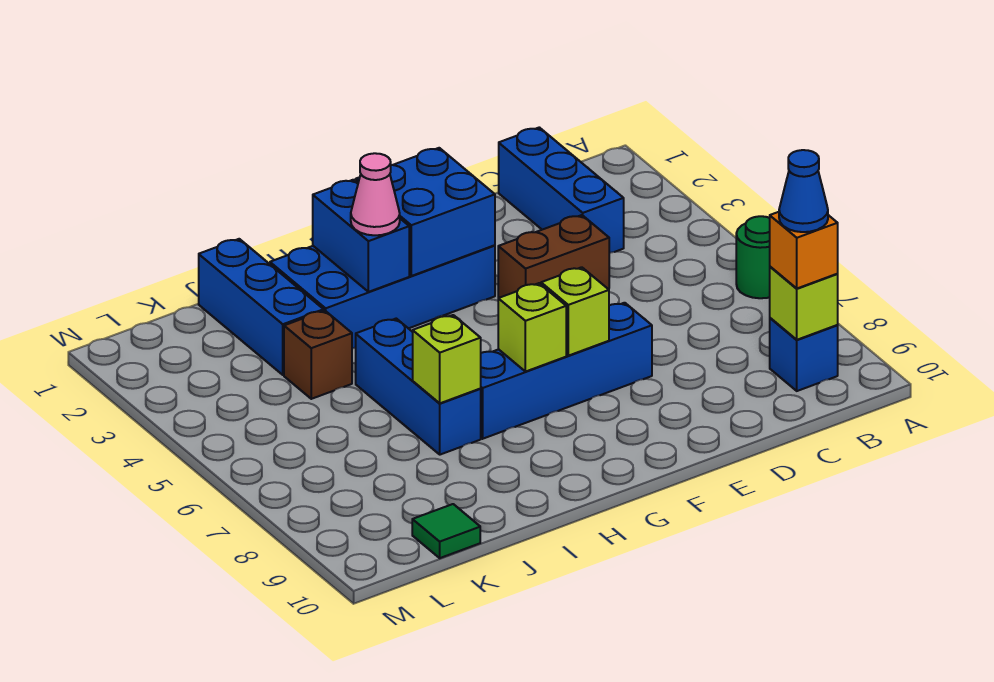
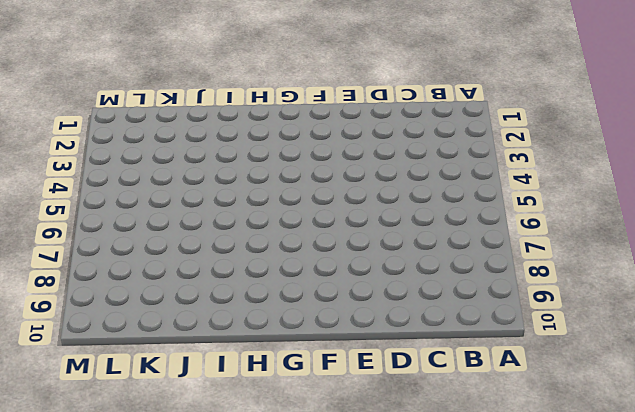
none -> green 1x1 round brick [736,216,770,298]
none -> blue 1x1 brick [770,318,838,391]
none -> blue 1x3 brick [499,127,624,253]

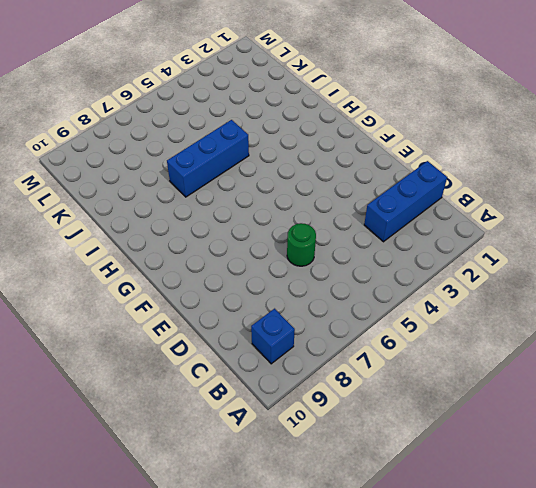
green 1x1 round brick [287,223,316,266] -> green 1x1 round brick moved to [736,216,770,298]
none -> brown 1x2 brick [498,215,609,298]
none -> blue 1x4 brick [480,303,652,439]
none -> blue 2x4 brick [270,245,495,349]

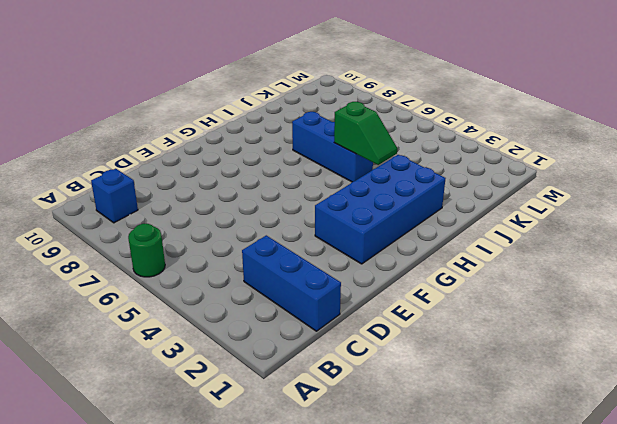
green 1x2 slope [334,102,397,165] -> none
none -> brown 1x2 brick [498,215,609,298]
none -> blue 1x4 brick [480,303,652,439]
none -> blue 1x3 brick [199,239,324,375]

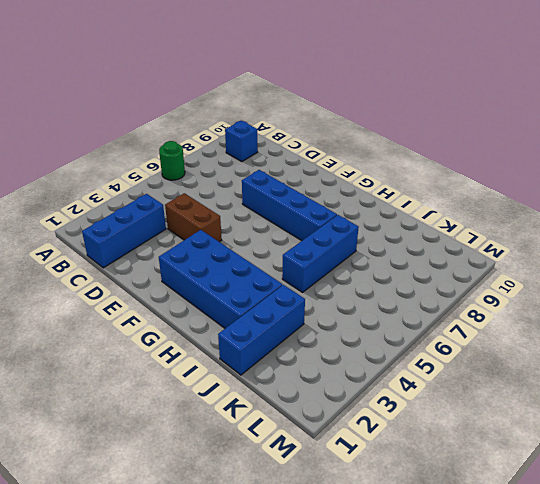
none -> brown 1x1 brick [284,311,352,399]
none -> green 1x1 tile [412,504,480,558]
none -> lime 1x1 brick [770,267,838,340]

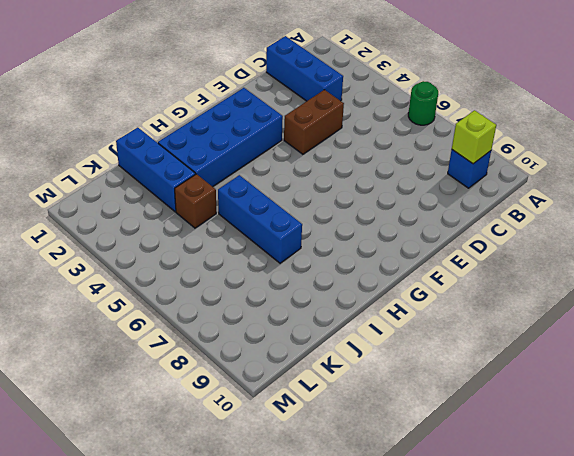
none -> blue 1x4 brick [480,303,652,439]
none -> green 1x1 tile [412,504,480,558]
none -> blue 2x2 brick [356,148,495,276]

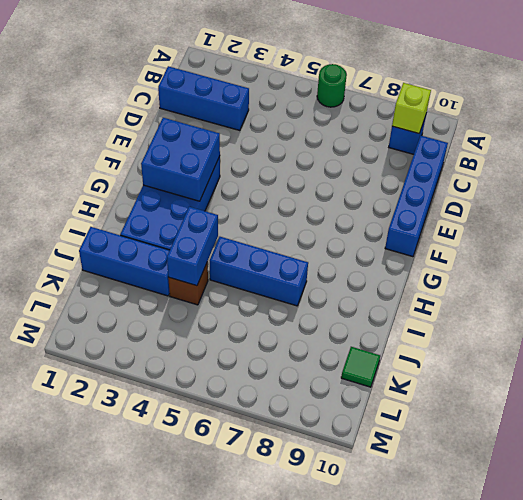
blue 1x4 brick [385,136,448,257] -> blue 1x4 brick moved to [480,303,652,439]
blue 1x2 brick [167,207,218,286] -> blue 1x2 brick turned to [313,180,409,292]
none -> brown 1x2 brick [498,215,609,298]
none -> lime 1x1 brick [541,267,609,356]
none -> lime 1x1 brick [498,283,566,372]

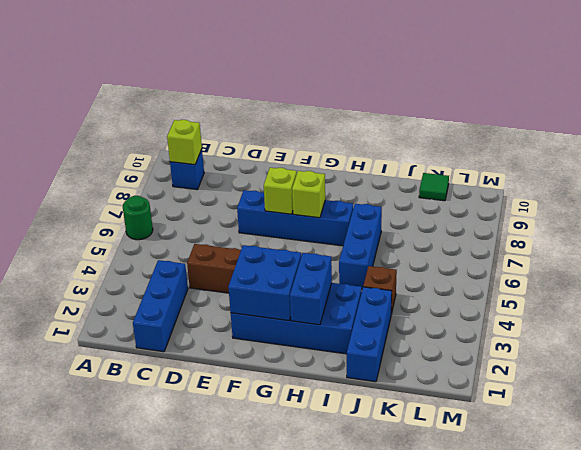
none -> lime 1x1 brick [413,315,481,403]
none -> orange 1x1 brick [770,212,838,288]
none -> pink 1x1 cone [351,153,400,235]

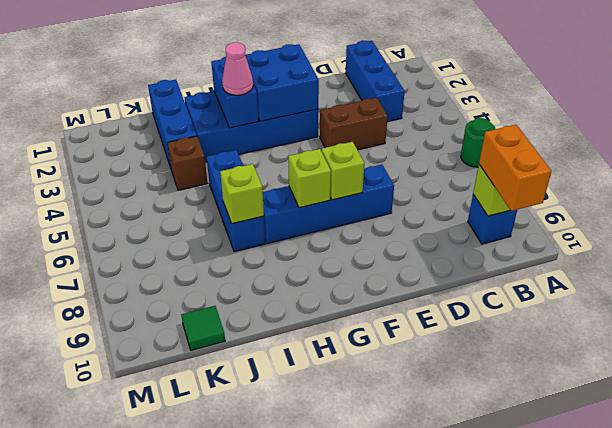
orange 1x2 brick [479,125,552,211] -> orange 1x1 brick [770,212,838,288]
none -> blue 1x1 cone [779,150,828,232]

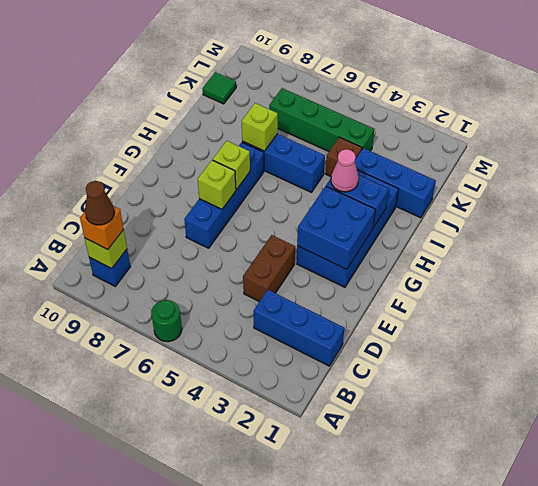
brown 1x1 cone [85,181,114,225] -> blue 1x1 cone [779,150,828,232]
green 1x4 brick [269,88,374,151] -> none

